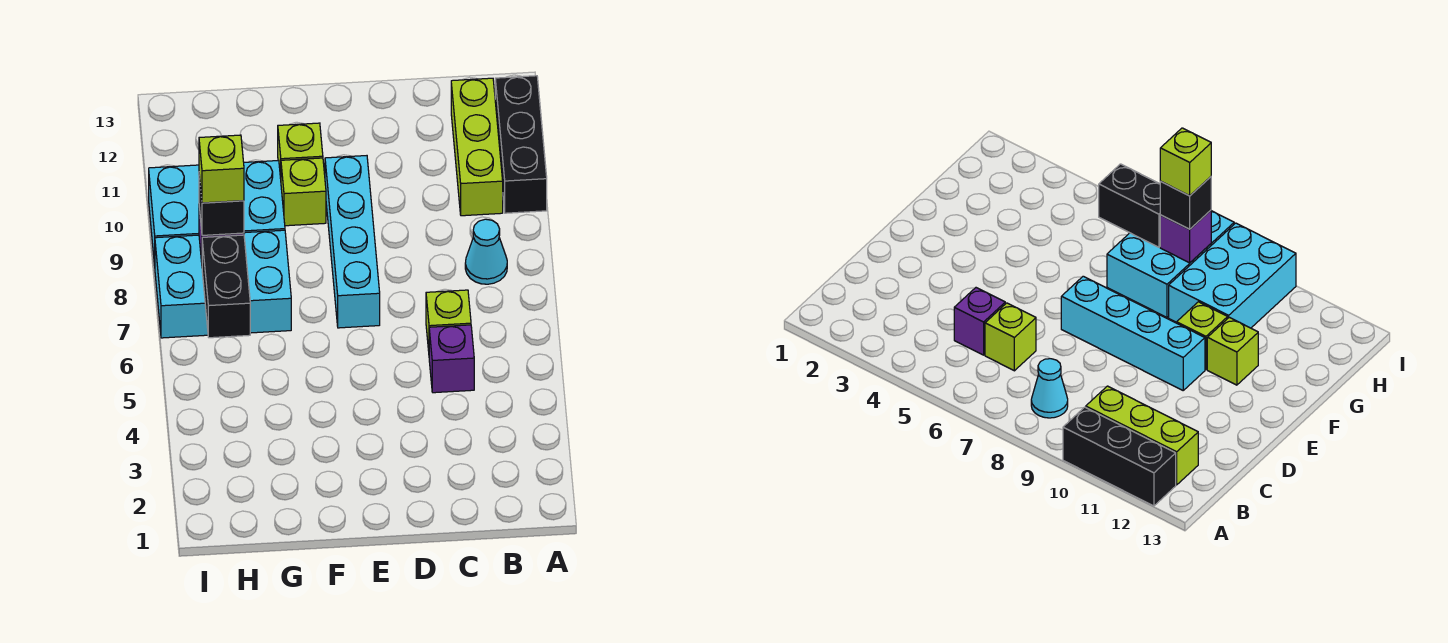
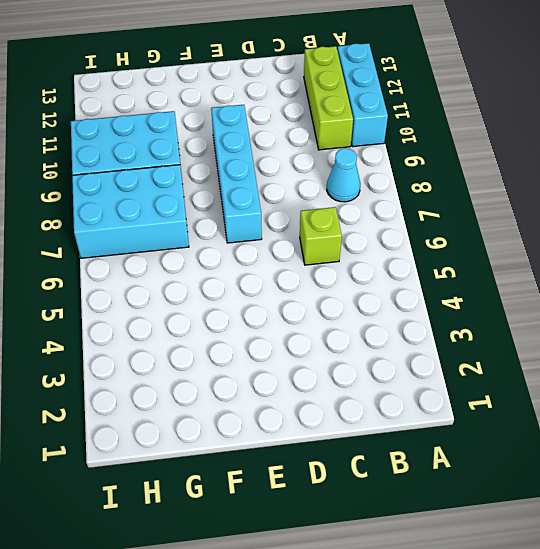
cyan 1x3 brick [337,43,388,147] -> black 1x3 brick [495,76,547,213]
none -> purple 1x1 brick [429,325,474,393]
none -> lime 1x1 brick [281,158,326,226]
none -> lime 1x1 brick [278,123,323,178]

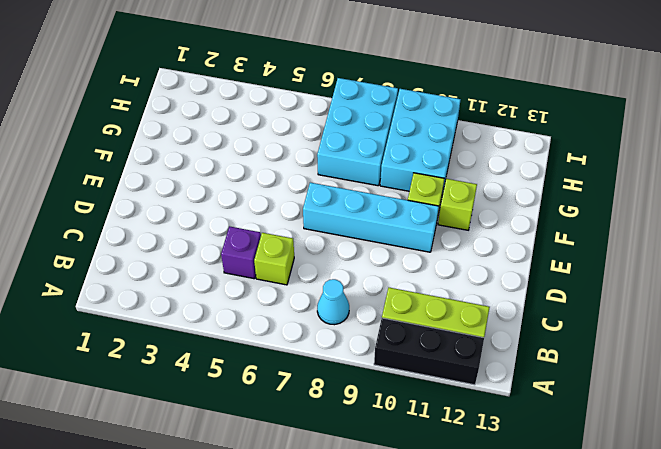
none -> black 1x2 brick [202,235,250,338]
none -> purple 1x1 brick [1160,210,1211,263]
none -> black 1x1 brick [199,175,244,235]

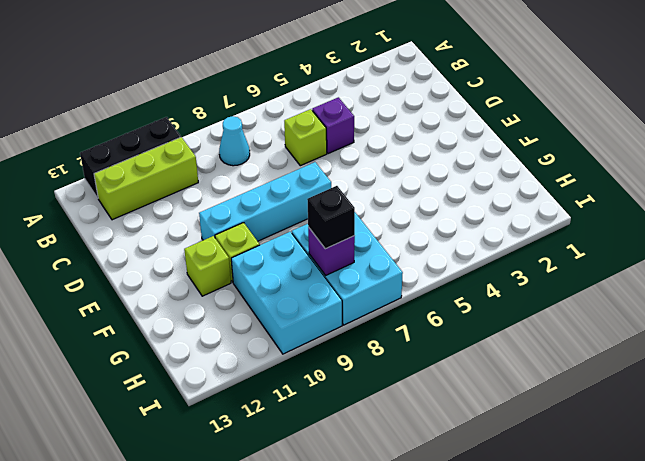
none -> black 1x2 brick [202,235,250,338]
none -> lime 1x1 brick [199,135,244,203]

